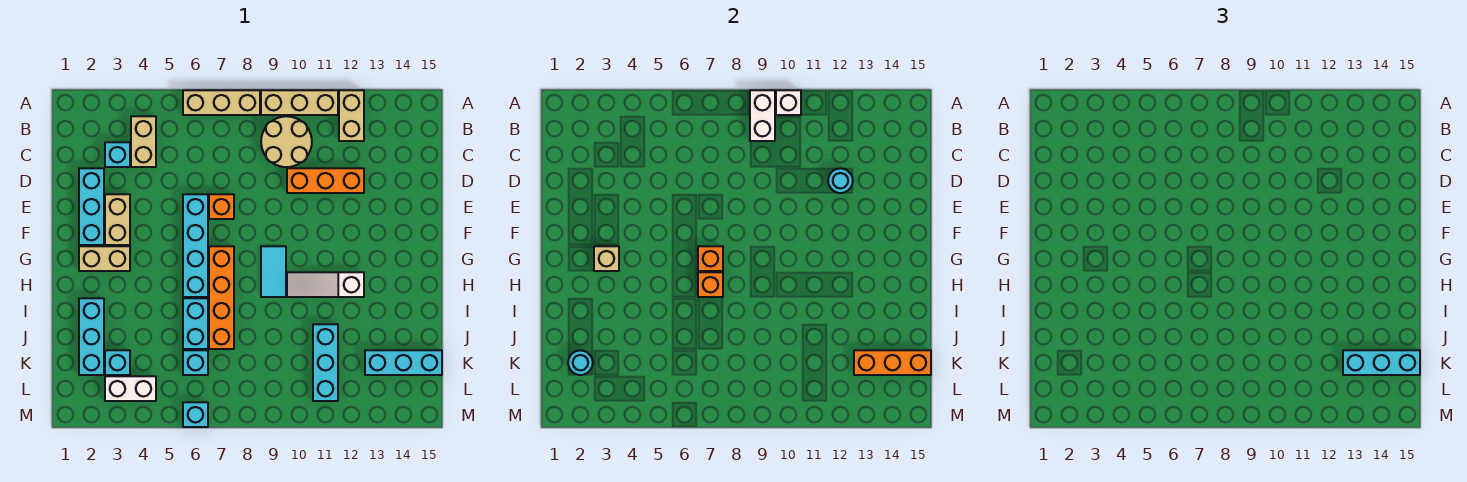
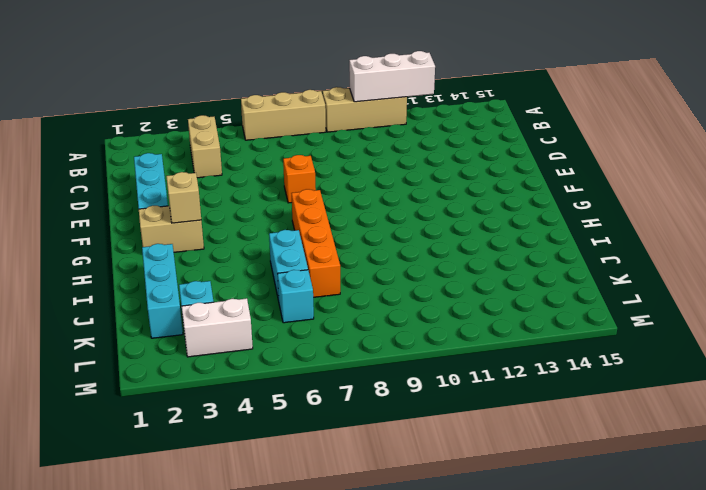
white 1x3 brick [349,51,435,102] -> white 1x1 brick [776,90,801,115]
none -> tan 1x2 brick [339,90,364,141]
none -> tan 2x2 round brick [261,116,312,167]
none -> cyan 1x1 brick [105,142,130,167]
none -> orange 1x3 brick [287,168,364,193]

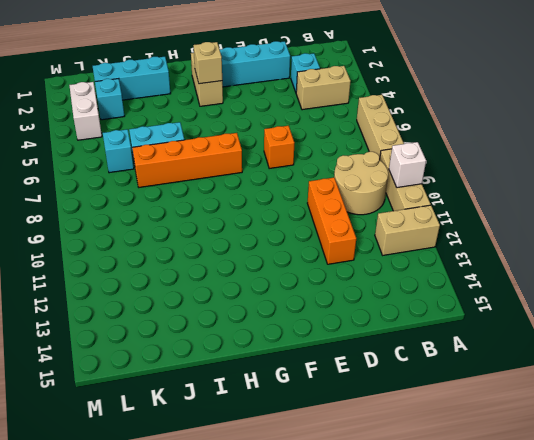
none -> tan 1x2 brick [105,194,130,245]
none -> cyan 1x4 brick [183,194,208,297]
none -> cyan 1x2 tile [261,246,286,297]
none -> white 1x3 slope [287,272,364,297]

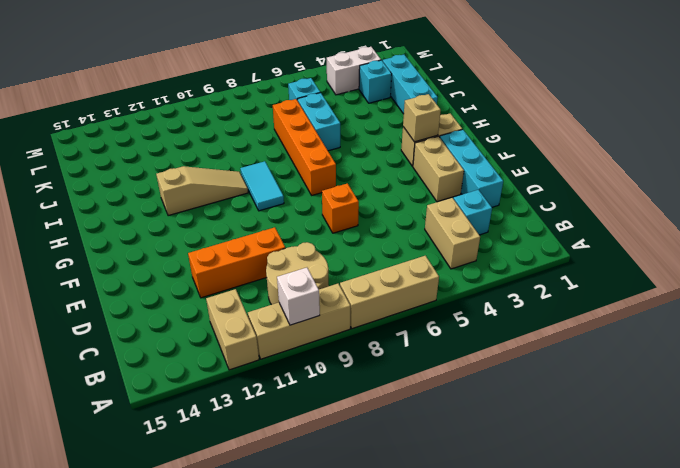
tan 1x3 slope [156,166,248,216] -> white 1x3 slope [287,272,364,297]
none -> cyan 1x4 brick [183,194,208,297]
none -> cyan 1x3 brick [313,324,338,401]
none -> cyan 1x3 brick [365,350,442,375]
none -> cyan 1x1 brick [183,402,208,427]

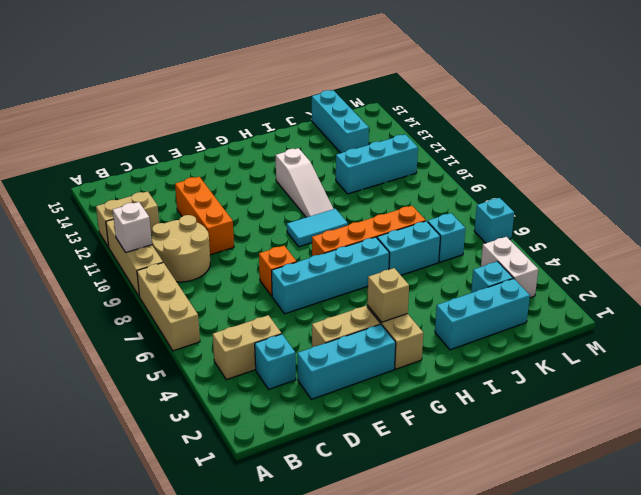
none -> white 1x2 brick [750,90,775,141]
none -> cyan 1x1 round brick [828,168,853,193]
none -> orange 1x1 brick [698,246,723,271]
none -> orange 1x1 brick [698,272,723,297]

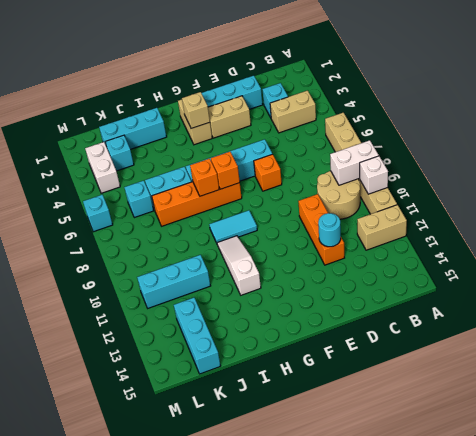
none -> cyan 1x1 round brick [568,350,593,375]
none -> orange 1x3 brick [854,350,931,375]
none -> cyan 1x3 brick [1343,350,1420,375]

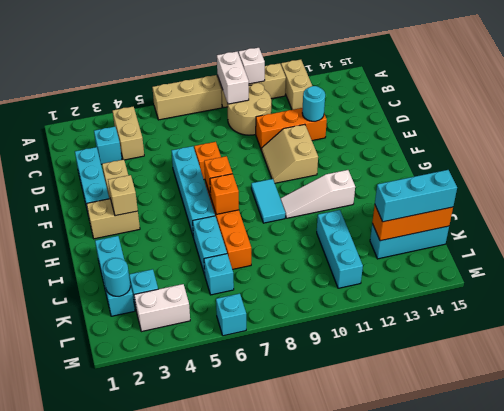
tan 2x2 slope [262,124,318,183] -> none

